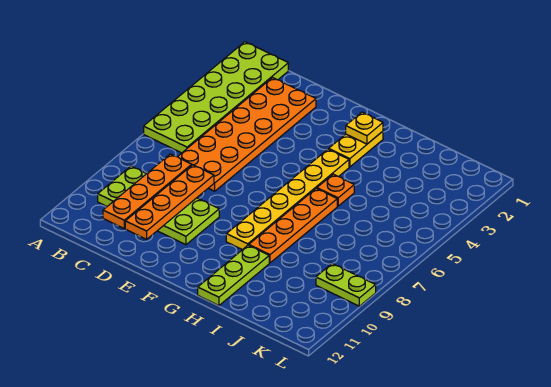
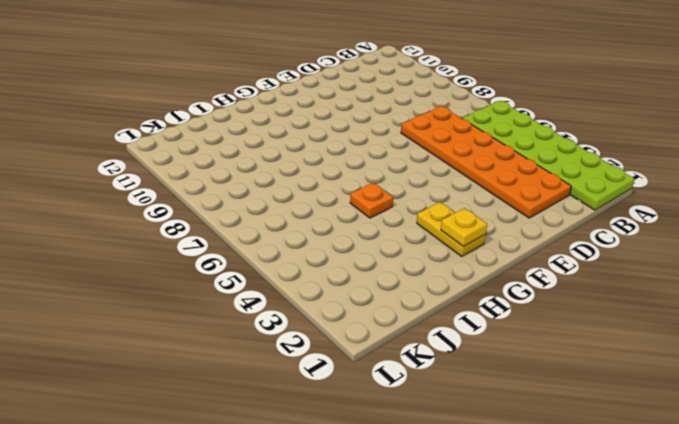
none -> lime 2x4 plate [98,166,219,245]
none -> yellow 1x6 plate [226,149,349,250]
none -> orange 1x4 plate [249,189,337,263]

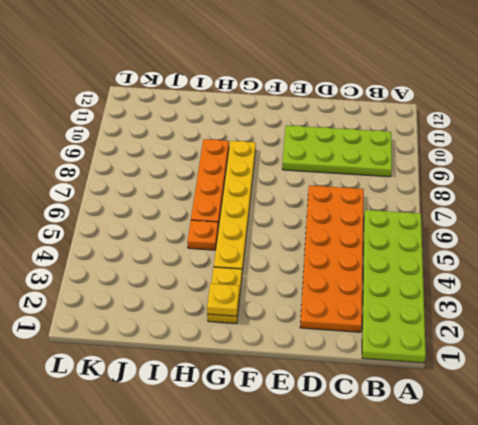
none -> lime 1x3 plate [198,245,269,306]
none -> lime 1x2 plate [316,264,376,306]
none -> orange 1x4 plate [103,154,192,228]

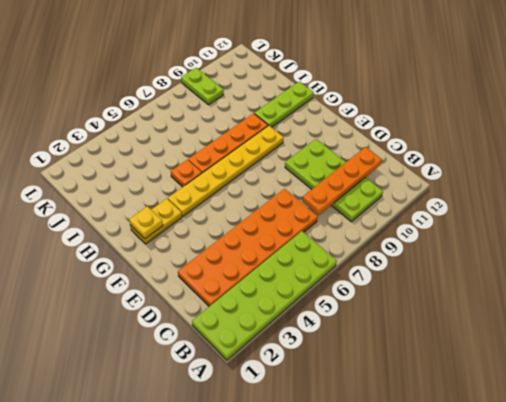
none -> orange 1x4 plate [125,165,214,239]

